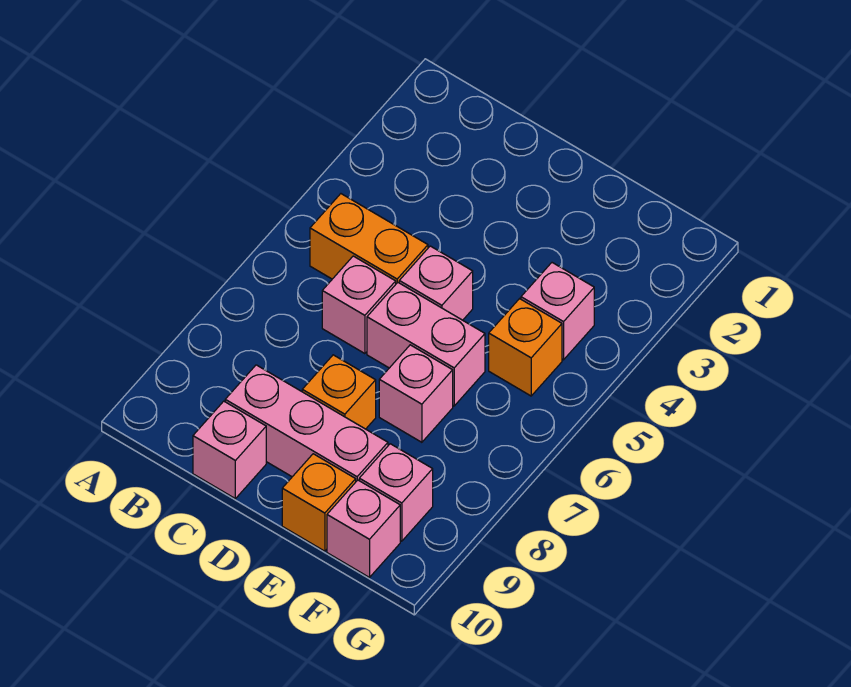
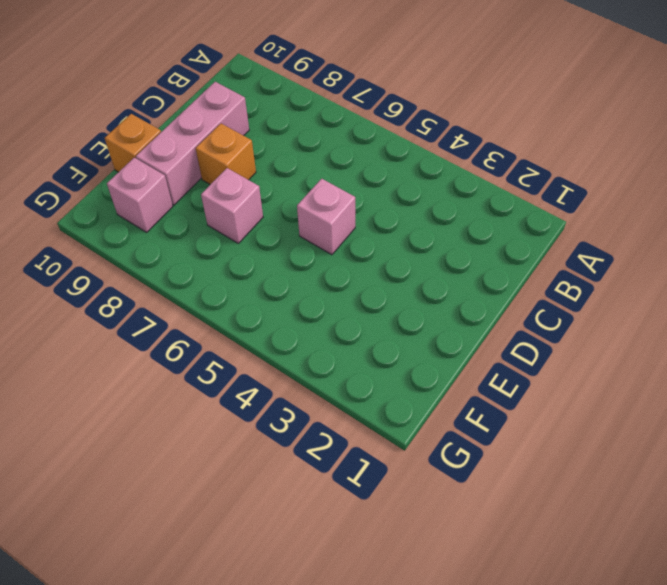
none -> orange 1x2 brick [310,194,428,284]
none -> pink 1x1 brick [322,256,396,354]
none -> pink 1x1 brick [193,401,266,499]

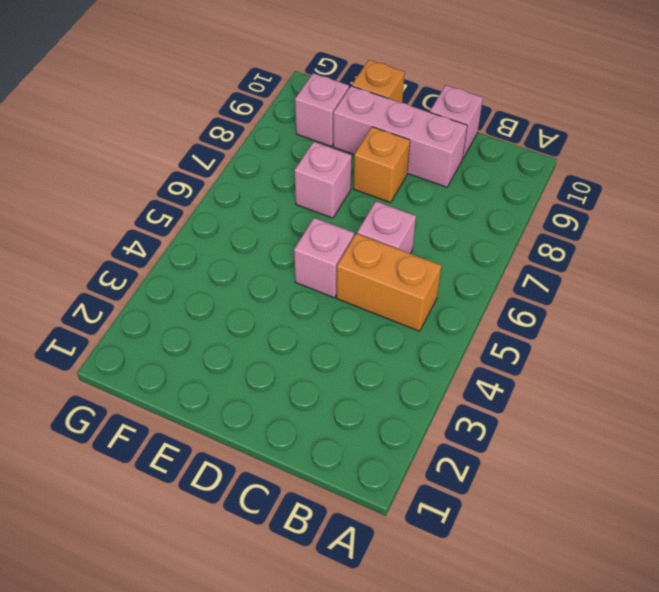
none -> pink 1x2 brick [367,283,485,406]
none -> pink 1x1 brick [521,263,594,360]
none -> orange 1x1 brick [489,299,562,396]

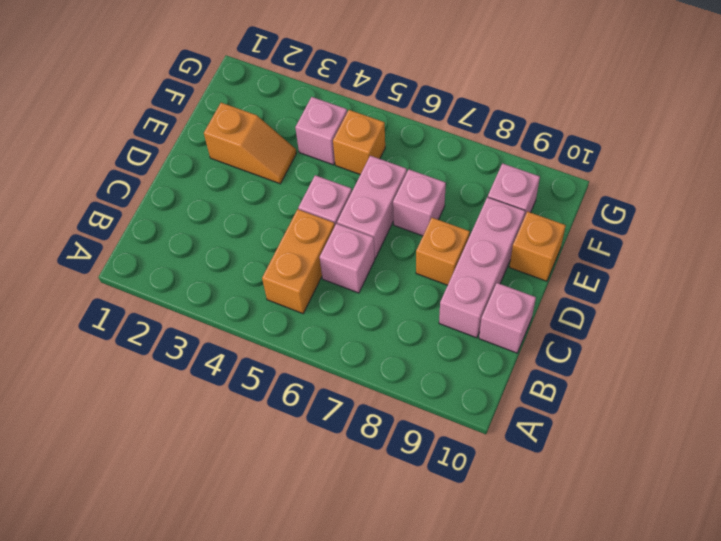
orange 1x2 slope [204,103,296,184] -> none
none -> pink 1x1 brick [327,480,400,577]

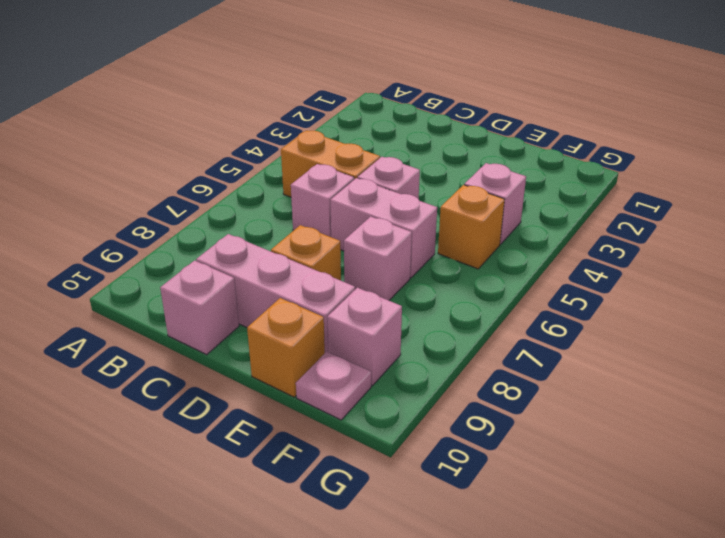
pink 1x1 plate [296,352,371,420] -> pink 1x1 brick [327,480,400,577]

